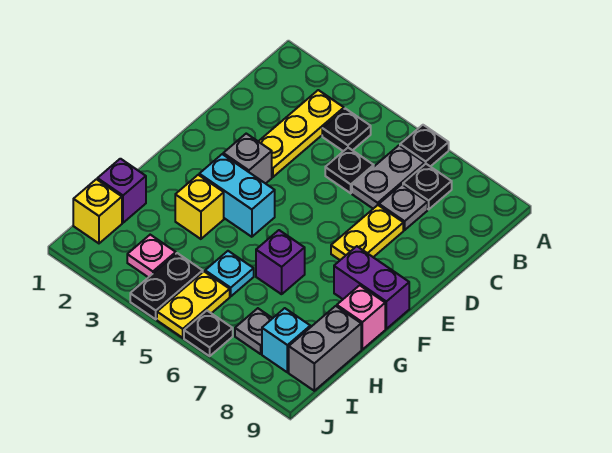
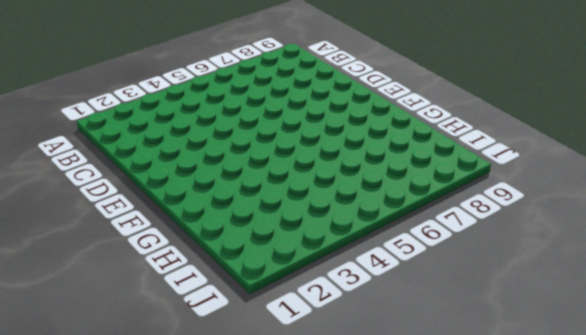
none -> black 1x1 plate [400,125,449,167]
none -> yellow 1x3 plate [258,90,344,177]
none -> black 1x1 plate [322,109,371,151]

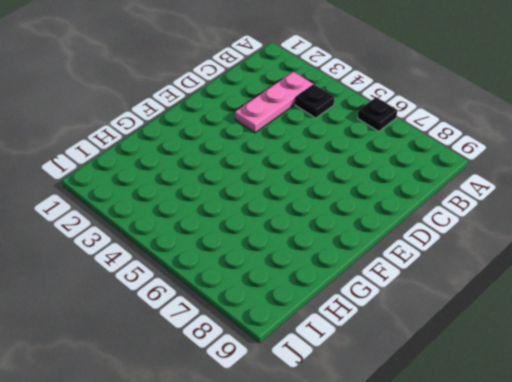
pink 1x3 plate [235,72,313,133] -> yellow 1x3 plate [258,90,344,177]
none -> grey 1x2 plate [352,145,425,209]
none -> black 1x1 plate [403,164,452,209]
none -> black 1x1 plate [325,148,374,193]

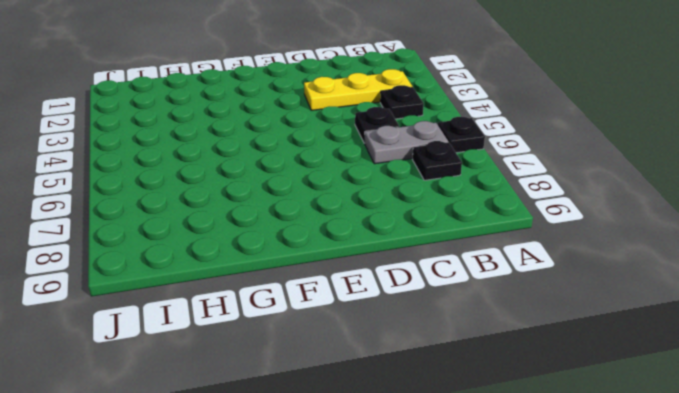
none -> grey 1x1 plate [379,185,428,230]
none -> yellow 1x2 plate [331,205,403,260]
none -> grey 1x1 brick [223,134,272,184]

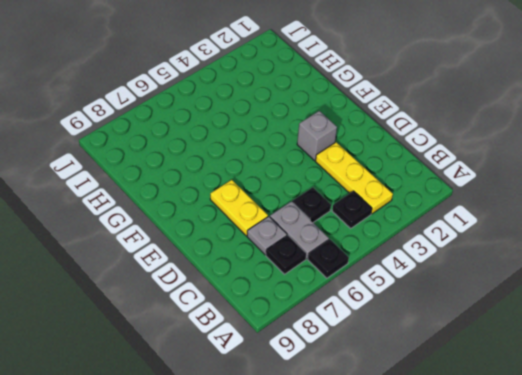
none -> cyan 1x2 brick [199,154,275,237]
none -> purple 1x2 brick [334,246,409,329]
none -> yellow 1x1 brick [175,175,224,239]

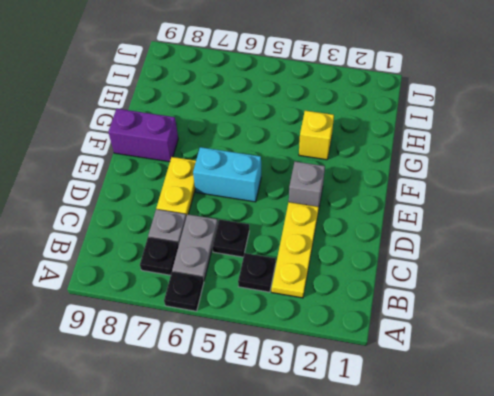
cyan 1x2 brick [193,147,261,202] -> cyan 1x2 brick moved to [199,154,275,237]
none -> purple 1x1 brick [256,230,305,294]
none -> pink 1x1 brick [337,285,385,349]
none -> purple 1x1 brick [97,159,146,223]

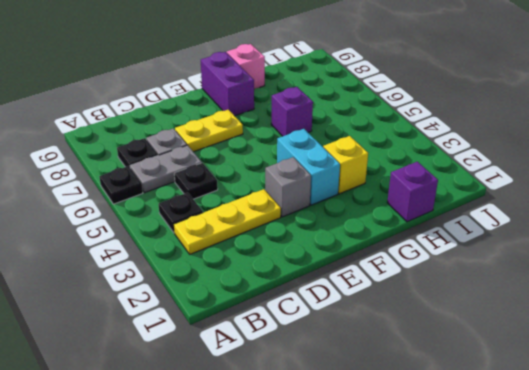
none -> cyan 1x1 plate [205,251,254,296]
none -> grey 1x2 brick [289,306,361,391]
none -> yellow 1x1 brick [73,179,122,243]

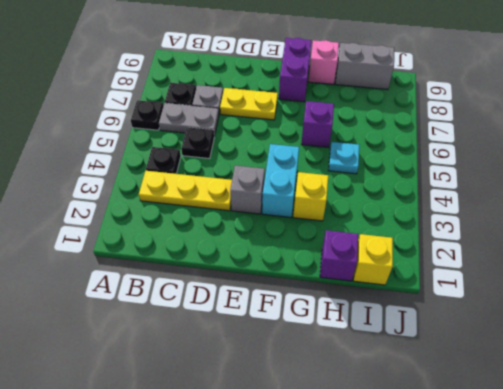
none -> pink 1x1 plate [127,235,176,277]
none -> black 1x2 plate [130,253,203,319]
none -> yellow 1x2 plate [157,272,230,338]

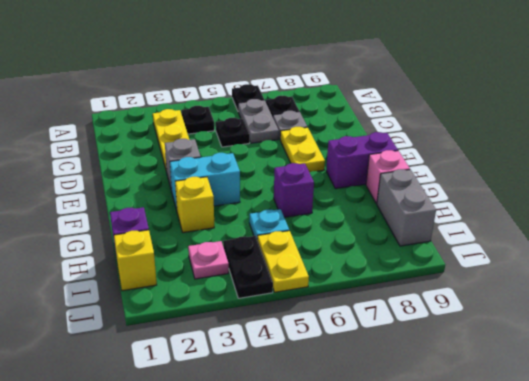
none -> grey 1x1 plate [235,308,273,354]
none -> cyan 1x1 brick [262,308,310,372]
none -> black 1x1 plate [184,311,233,356]

